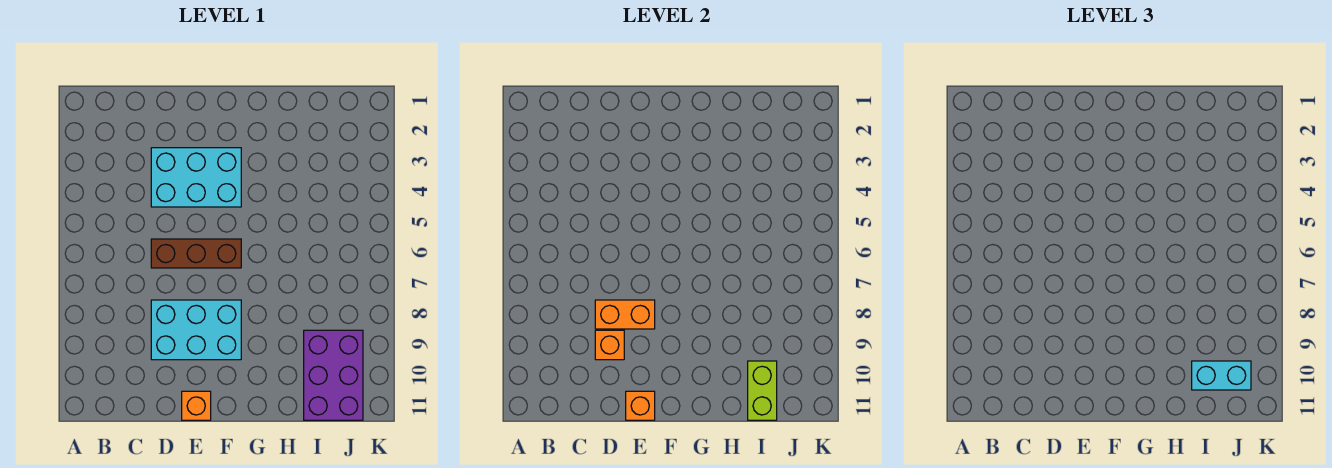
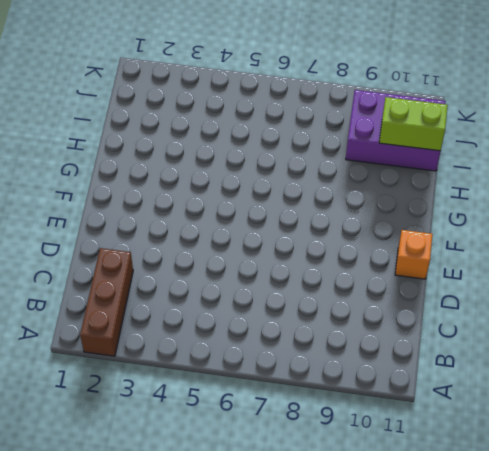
brown 1x3 brick [80,248,133,356] -> brown 1x3 brick moved to [151,239,241,268]
none -> cyan 2x3 brick [151,148,241,207]
none -> cyan 2x3 brick [151,300,241,360]

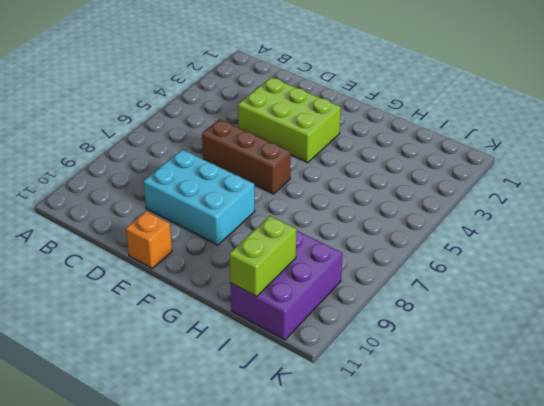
lime 2x3 brick [238,77,341,163] -> cyan 2x3 brick [151,148,241,207]
none -> orange 1x2 brick [595,300,655,329]
none -> orange 1x1 brick [595,330,624,360]

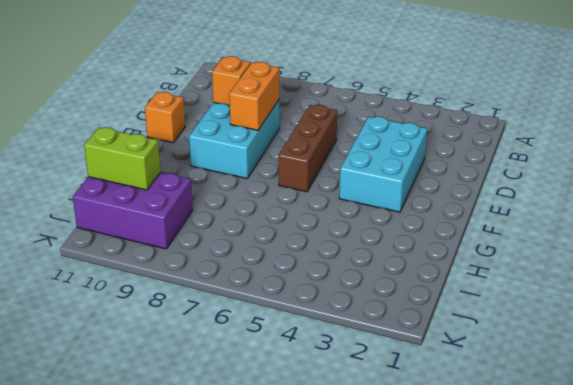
none -> orange 1x1 brick [626,391,655,420]
none -> cyan 1x2 brick [1192,361,1251,390]

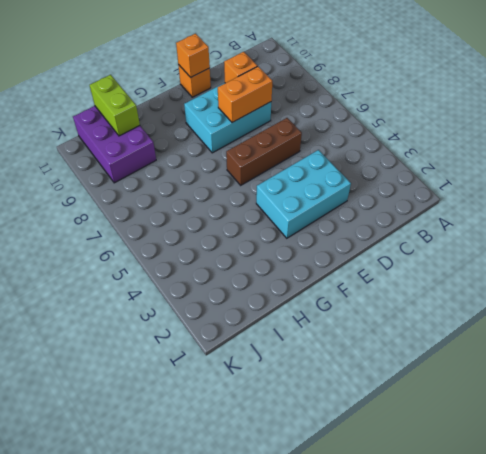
none -> cyan 1x2 brick [1192,361,1251,390]

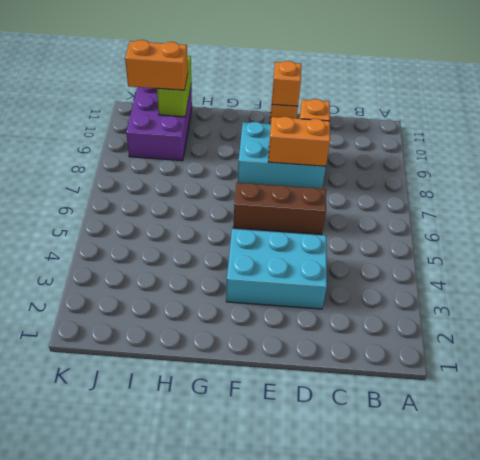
orange 1x2 brick [125,40,188,90] -> cyan 1x2 brick [1192,361,1251,390]

